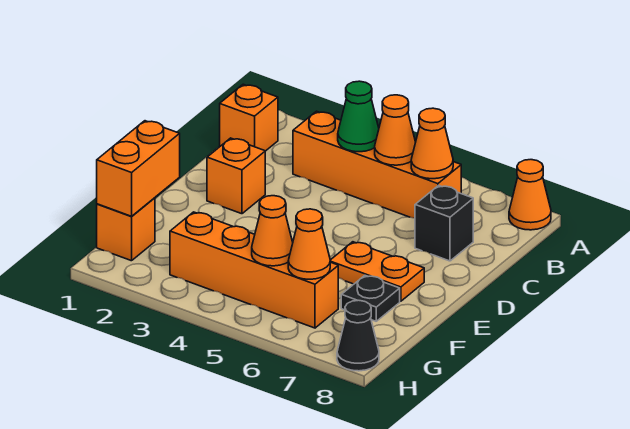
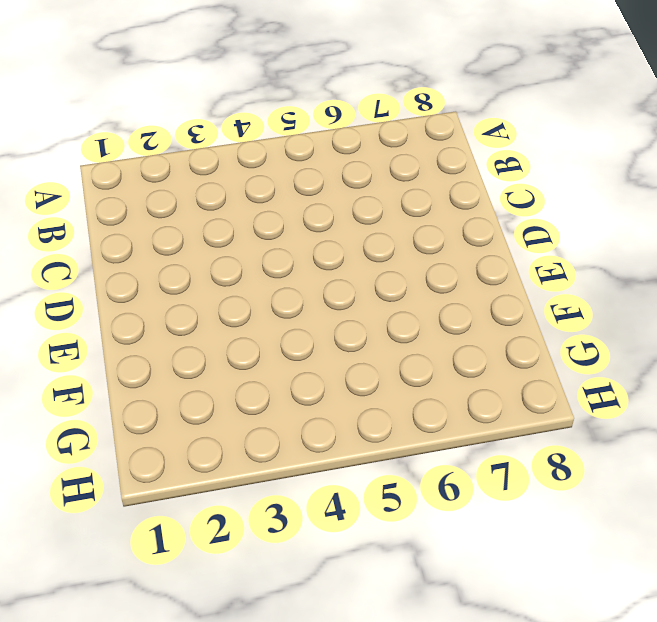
none -> orange 1x1 cone [509,160,551,230]
none -> orange 1x1 brick [220,84,278,151]
none -> orange 1x4 brick [293,111,461,218]

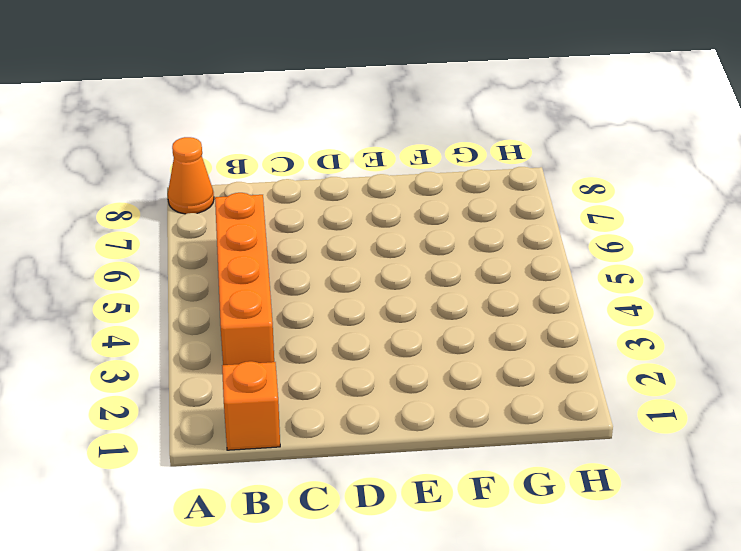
none -> black 1x1 brick [415,185,473,261]
none -> orange 1x1 brick [207,138,265,214]
none -> orange 1x2 plate [330,242,424,301]

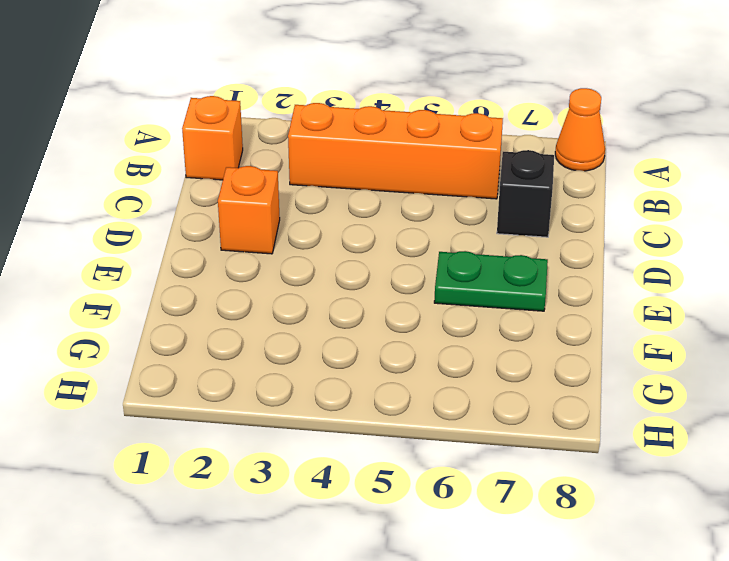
green 1x2 plate [434,251,548,311] -> orange 1x2 plate [330,242,424,301]
none -> black 1x1 plate [341,276,400,321]
none -> orange 1x1 brick [97,198,155,261]
none -> orange 1x4 brick [170,212,338,328]

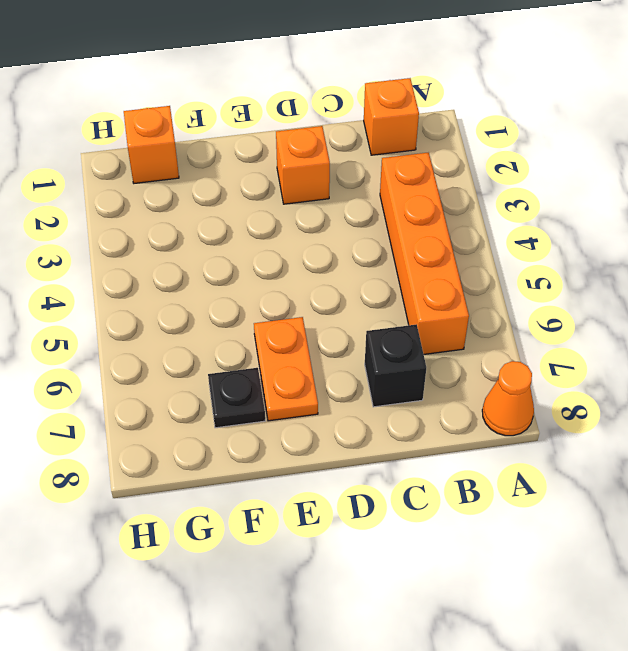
none -> orange 1x4 brick [170,212,338,328]
none -> black 1x1 cone [337,300,379,371]
none -> green 1x1 cone [338,81,379,152]

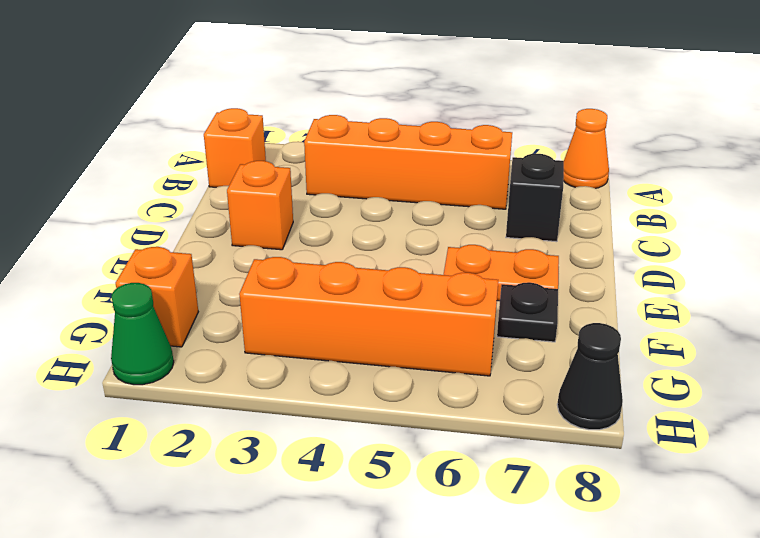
green 1x1 cone [111,283,174,385] -> green 1x1 cone moved to [338,81,379,152]
none -> orange 1x1 cone [375,95,416,165]
none -> orange 1x1 cone [411,108,453,179]
none -> orange 1x2 brick [97,121,180,216]

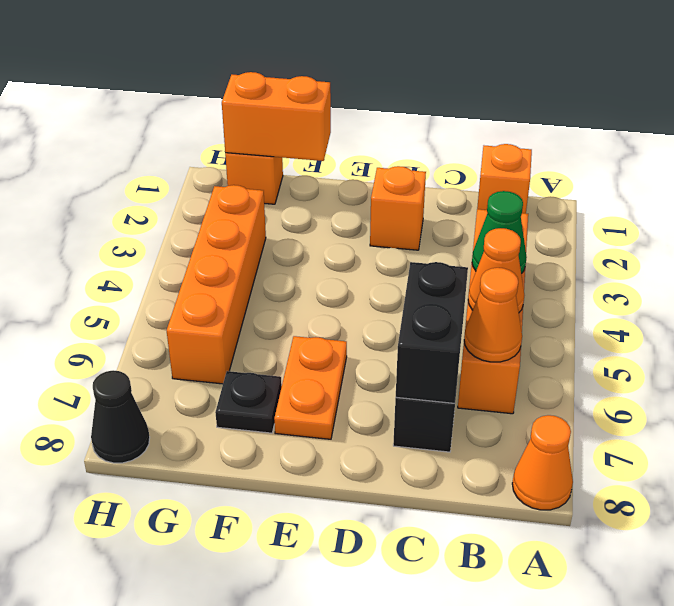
black 1x2 brick [396,262,468,403] -> none
none -> orange 1x1 cone [252,196,293,266]
none -> orange 1x1 cone [288,209,330,279]

